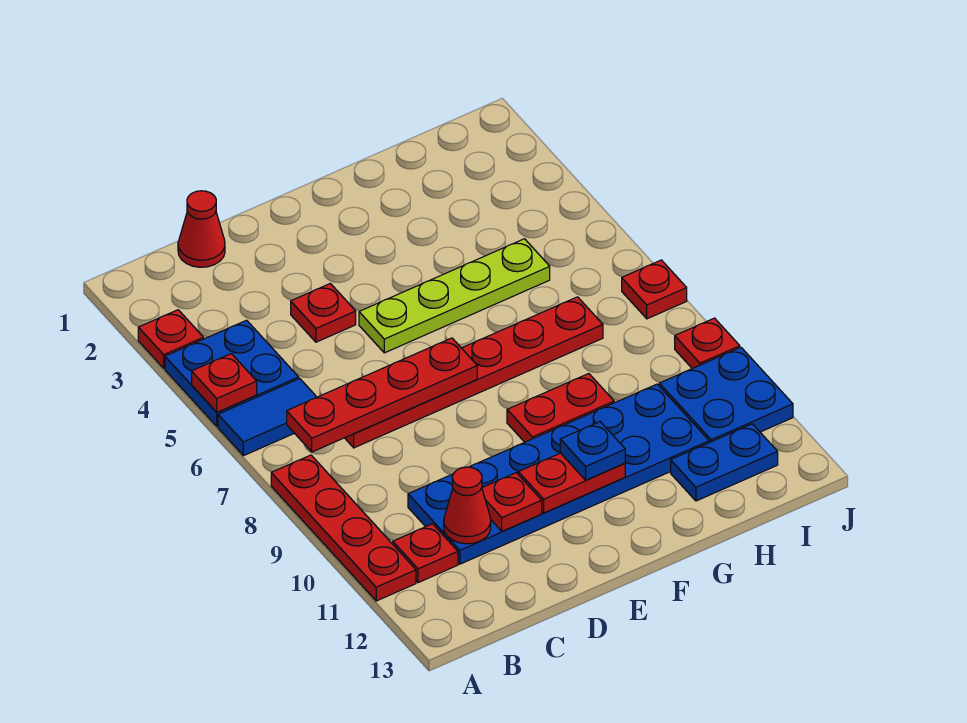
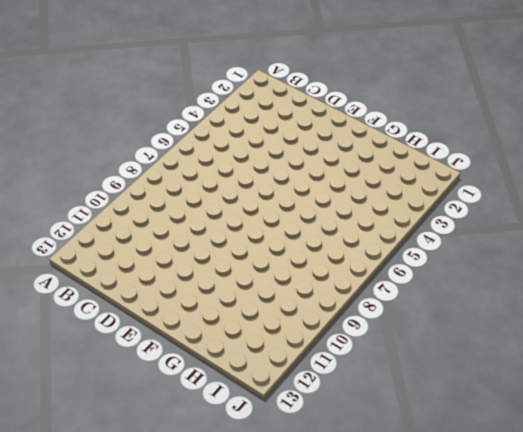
none -> red 1x1 plate [138,310,204,368]
none -> blue 2x2 plate [165,320,299,427]
none -> blue 1x2 tile [218,379,317,456]

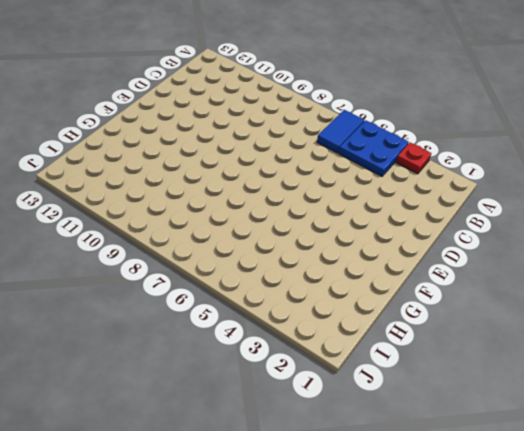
none -> red 1x4 plate [271,455,416,601]
none -> red 1x1 plate [393,524,458,583]
none -> red 1x1 cone [178,191,225,267]

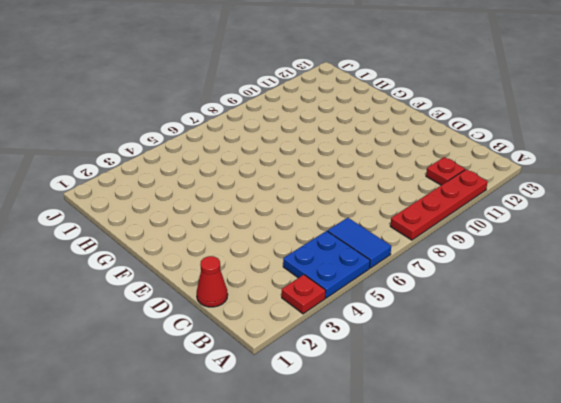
none -> red 1x6 plate [345,297,603,448]
none -> blue 2x6 plate [408,384,709,564]
none -> red 1x1 plate [291,283,356,342]

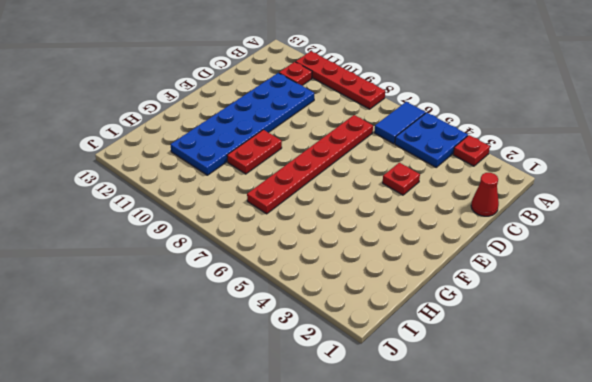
none -> lime 1x4 plate [359,239,550,353]
none -> blue 1x2 plate [671,424,778,501]
none -> blue 2x2 plate [659,347,793,442]

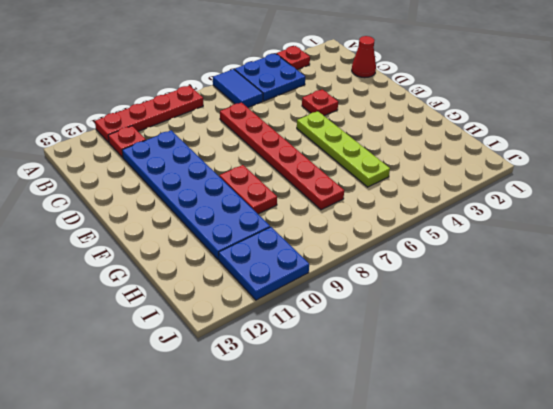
none -> blue 1x2 plate [671,424,778,501]
none -> red 1x1 plate [622,260,687,319]
none -> red 1x1 plate [675,318,740,369]

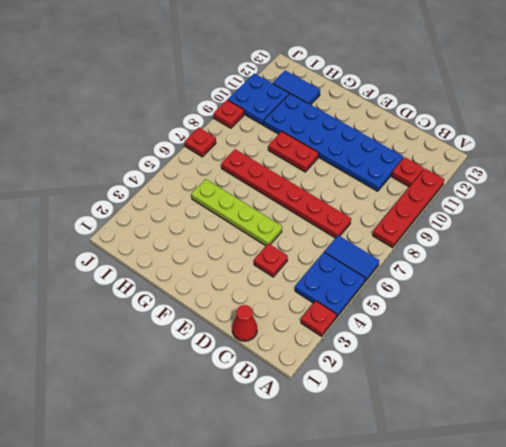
blue 1x2 tile [273,71,320,105] -> blue 1x2 plate [671,424,778,501]
none -> red 1x1 plate [192,354,257,412]
none -> red 1x4 plate [287,338,477,452]
none -> red 1x1 cone [444,467,491,544]

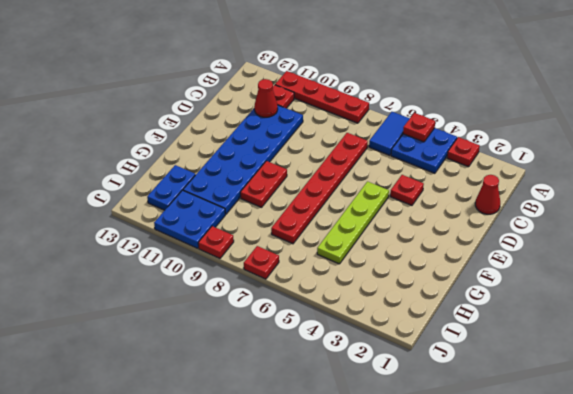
none -> red 1x4 plate [287,338,477,452]
none -> red 1x1 plate [482,473,542,531]
none -> red 1x2 plate [518,453,625,513]

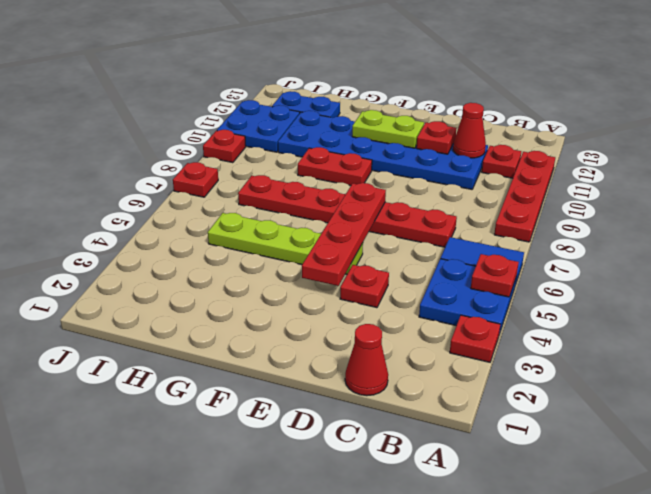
red 1x4 plate [302,183,386,286] -> red 1x4 plate turned to [287,338,477,452]
lime 1x2 plate [352,110,424,148] -> red 1x2 plate [518,453,625,513]
none -> blue 1x1 plate [560,422,625,480]

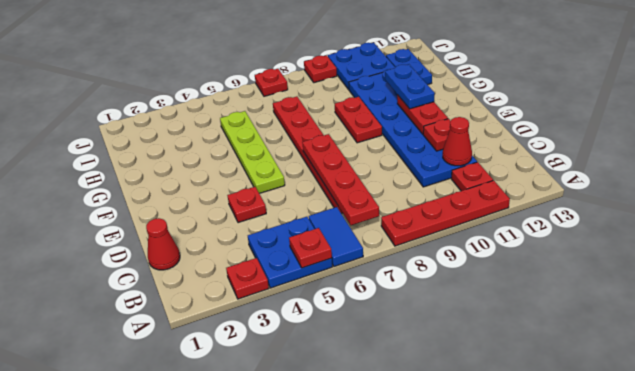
blue 1x2 plate [385,64,435,109] -> blue 1x1 plate [560,422,625,480]

